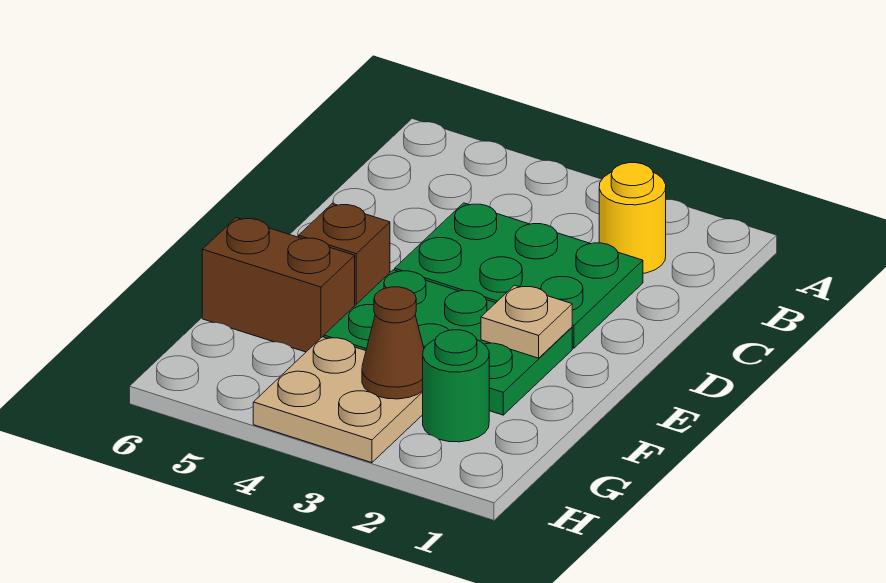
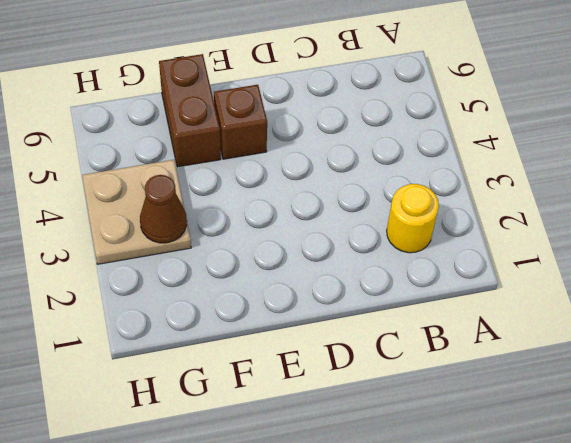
none -> green 2x3 plate [395,203,643,348]
none -> green 2x3 plate [324,270,572,415]

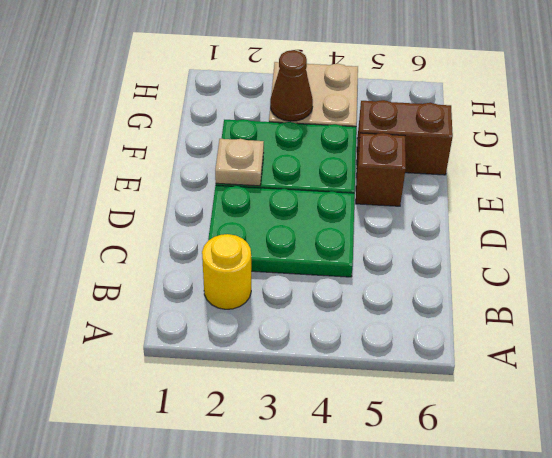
none -> green 1x1 round brick [423,330,489,442]

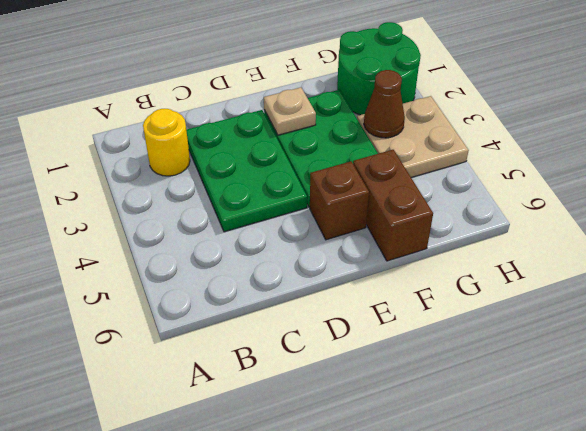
green 2x2 round brick [337,22,421,115] -> green 1x1 round brick [423,330,489,442]

